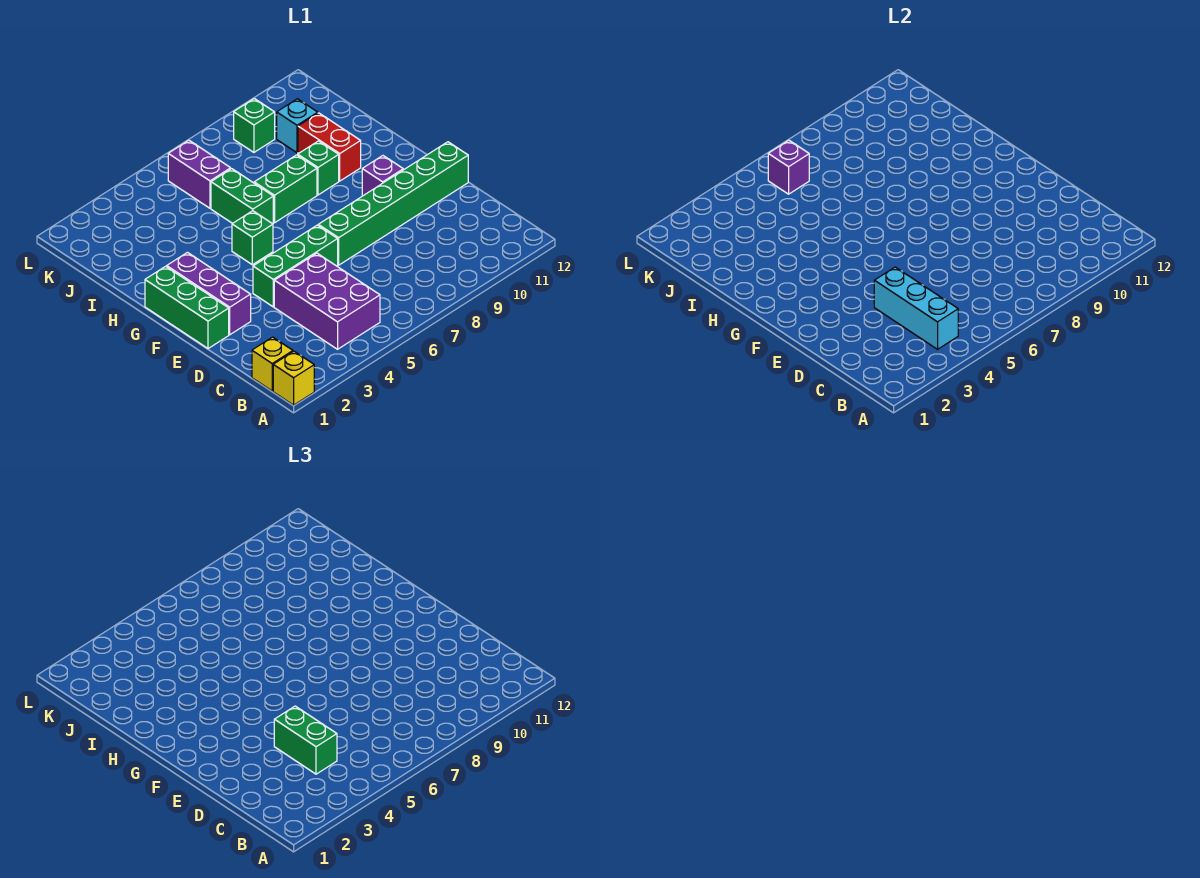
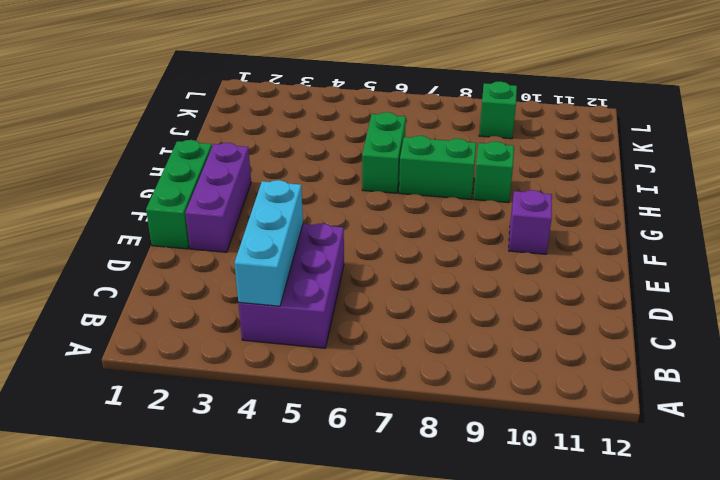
none -> yellow 1x1 brick [273,351,314,405]
none -> yellow 1x1 brick [252,337,293,391]
none -> green 1x3 brick [253,225,338,307]

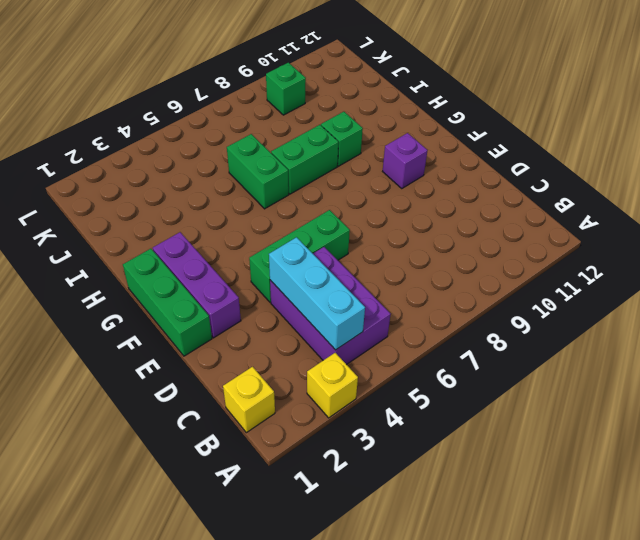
yellow 1x1 brick [307,353,358,418] -> yellow 1x1 brick moved to [273,351,314,405]
none -> green 1x6 brick [318,142,468,265]
none -> green 1x1 brick [232,211,273,265]
none -> red 1x2 brick [298,113,361,181]

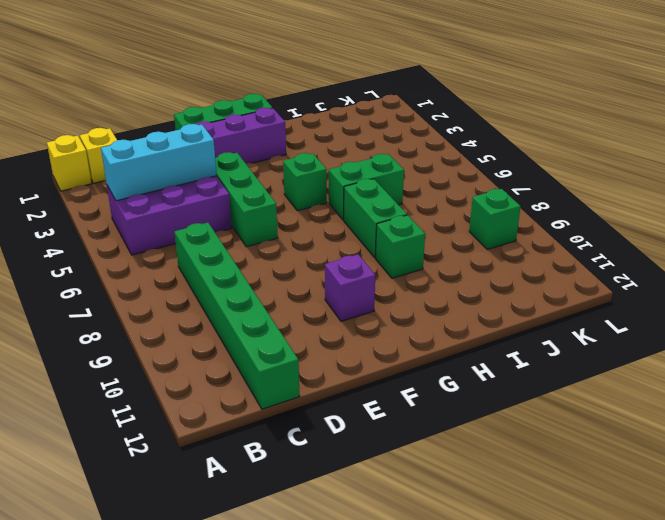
green 1x6 brick [175,223,299,409] -> green 1x6 brick moved to [318,142,468,265]
none -> red 1x2 brick [298,113,361,181]
none -> purple 1x2 brick [168,140,231,208]
none -> cyan 1x1 brick [277,99,318,153]

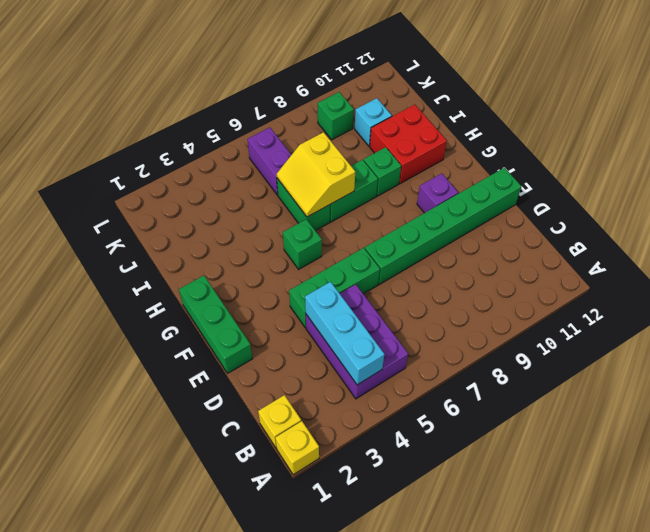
yellow 2x2 slope [277,132,355,217] -> none
red 2x2 brick [370,105,447,184] -> red 1x2 brick [298,113,361,181]
none -> purple 1x3 brick [167,252,251,335]
none -> purple 1x1 brick [768,140,809,194]
none -> green 1x2 brick [274,706,337,774]

